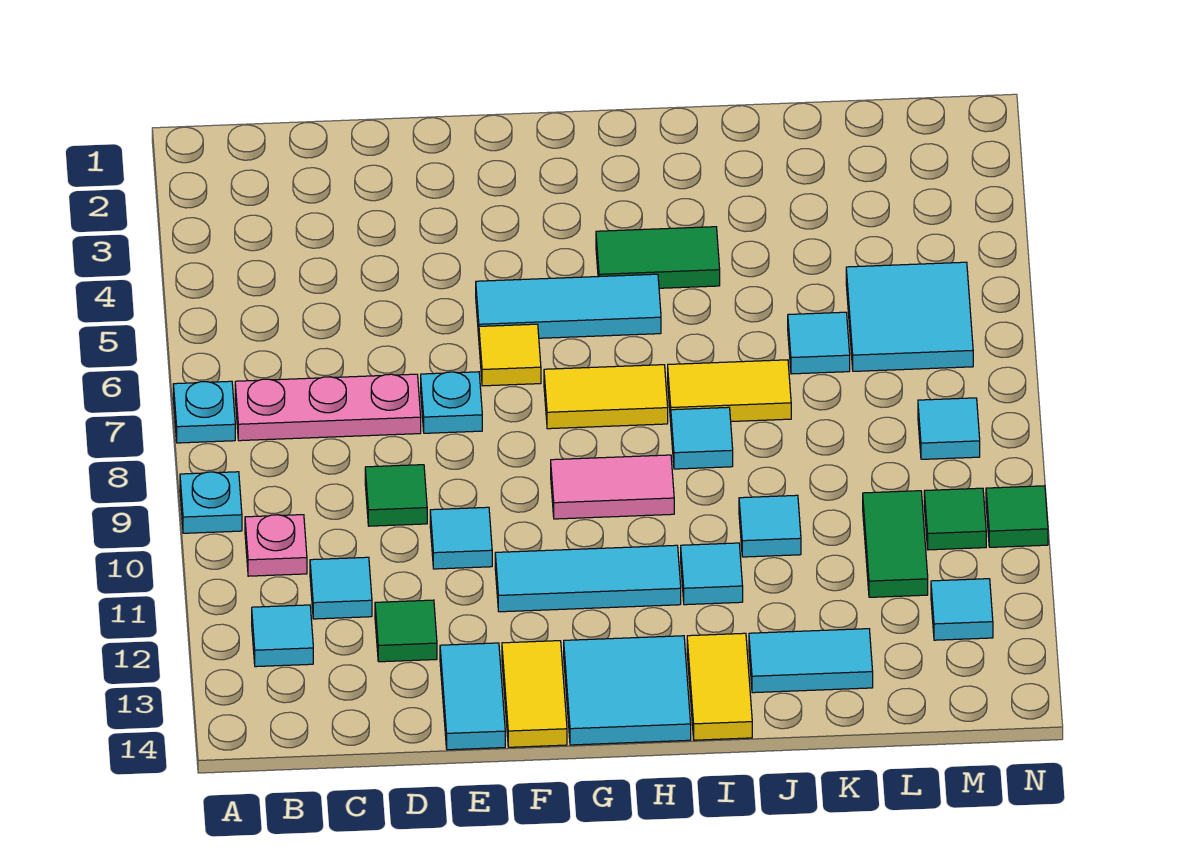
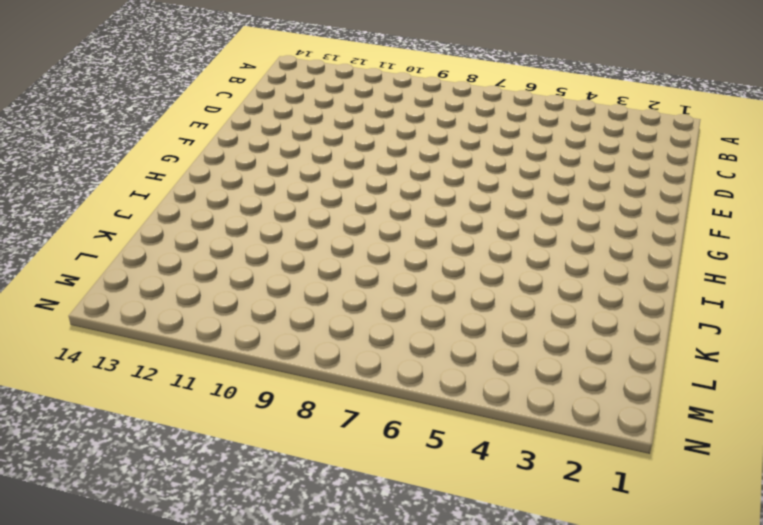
none -> cyan 1x1 plate [173,381,235,443]
none -> cyan 1x1 plate [180,472,242,533]
none -> pink 1x3 plate [235,374,421,441]
none -> pink 1x1 plate [245,515,307,576]

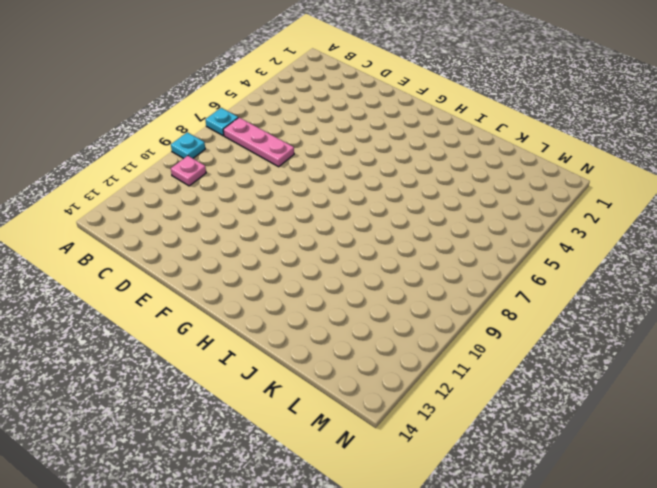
none -> cyan 1x1 tile [252,605,313,667]
none -> cyan 1x1 tile [310,557,372,619]
none -> green 1x1 tile [365,465,427,526]
none -> green 1x1 tile [375,600,437,662]

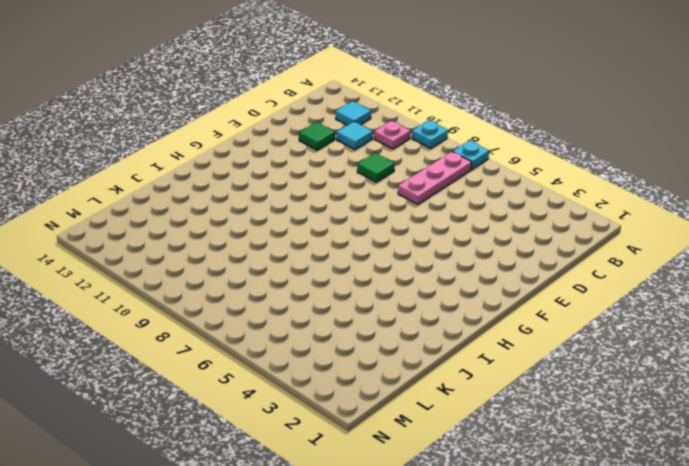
none -> cyan 1x1 plate [421,372,482,433]
none -> cyan 1x1 tile [430,507,492,569]
none -> cyan 1x2 tile [440,643,505,750]
none -> cyan 1x3 tile [476,274,661,338]

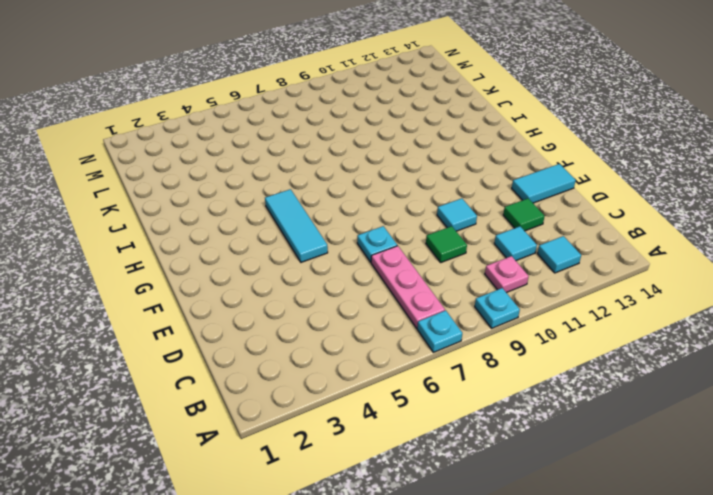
none -> yellow 1x1 tile [479,324,541,386]
none -> cyan 1x3 tile [495,545,681,612]
none -> yellow 1x2 tile [502,641,567,747]
none -> yellow 1x2 tile [544,365,668,429]

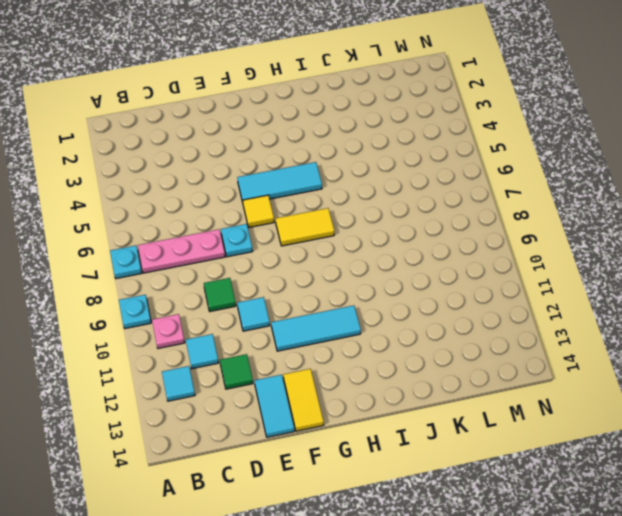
none -> pink 1x2 tile [551,455,674,519]
none -> cyan 2x2 tile [564,636,691,745]
none -> green 1x2 tile [596,227,720,288]
none -> yellow 1x2 tile [668,360,791,422]

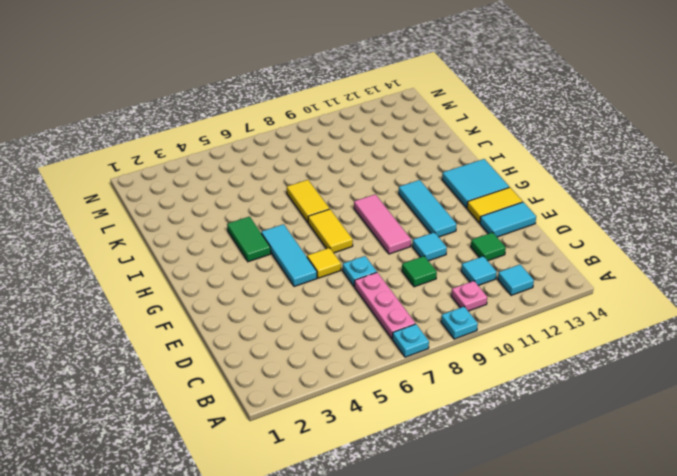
pink 1x3 tile [354,194,411,254] -> pink 1x2 tile [551,455,674,519]
none -> cyan 1x1 tile [671,407,733,469]
none -> cyan 1x1 tile [681,543,743,605]
none -> yellow 1x2 tile [687,633,752,740]
none -> cyan 1x1 tile [739,495,801,557]

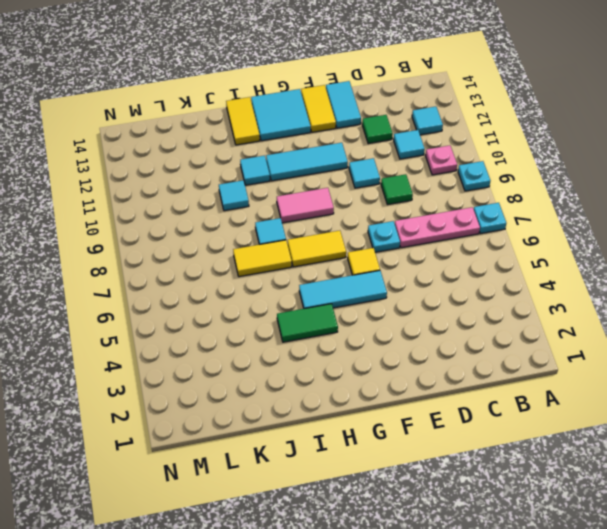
none -> cyan 1x2 tile [749,629,873,693]
none -> cyan 1x1 tile [788,312,850,374]
none -> cyan 2x2 tile [846,262,973,371]
none -> green 1x2 tile [863,491,928,597]

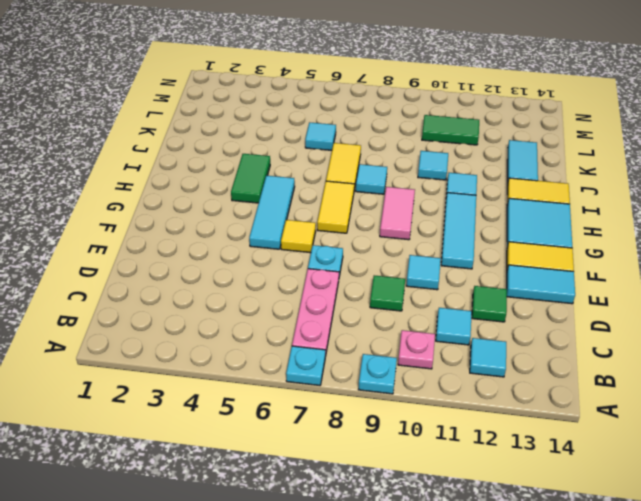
none -> cyan 2x2 tile [846,262,973,371]
none -> cyan 1x1 tile [918,398,980,459]
none -> green 1x1 tile [924,488,986,550]
none -> cyan 1x1 tile [931,579,993,640]

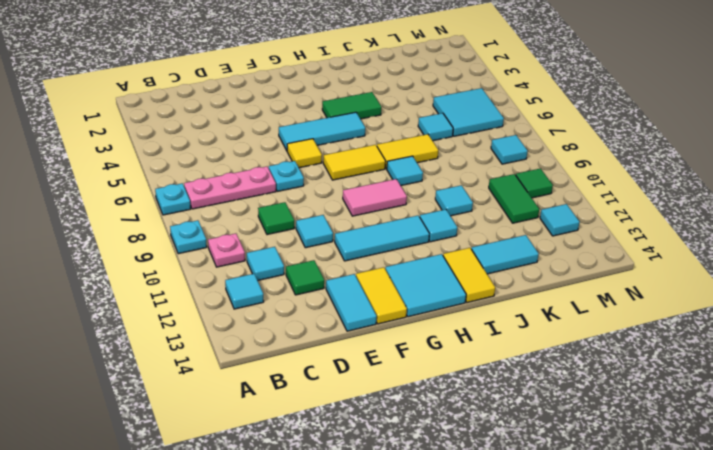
none -> green 1x1 tile [986,486,1048,547]

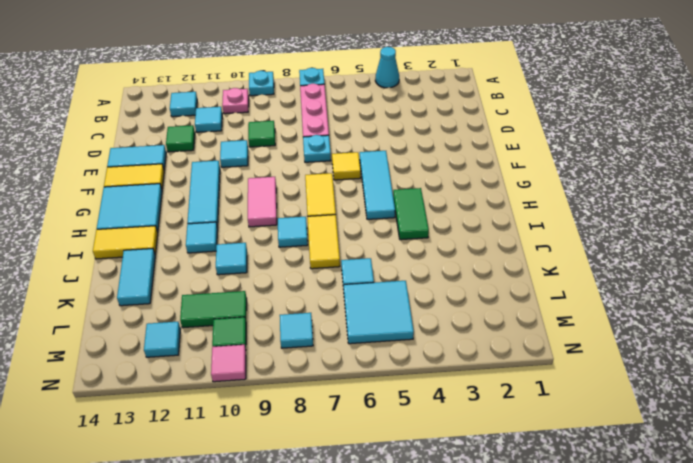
cyan 1x1 cone [375,47,399,88] -> none
pink 1x1 tile [211,345,246,382] -> green 1x1 tile [986,486,1048,547]

